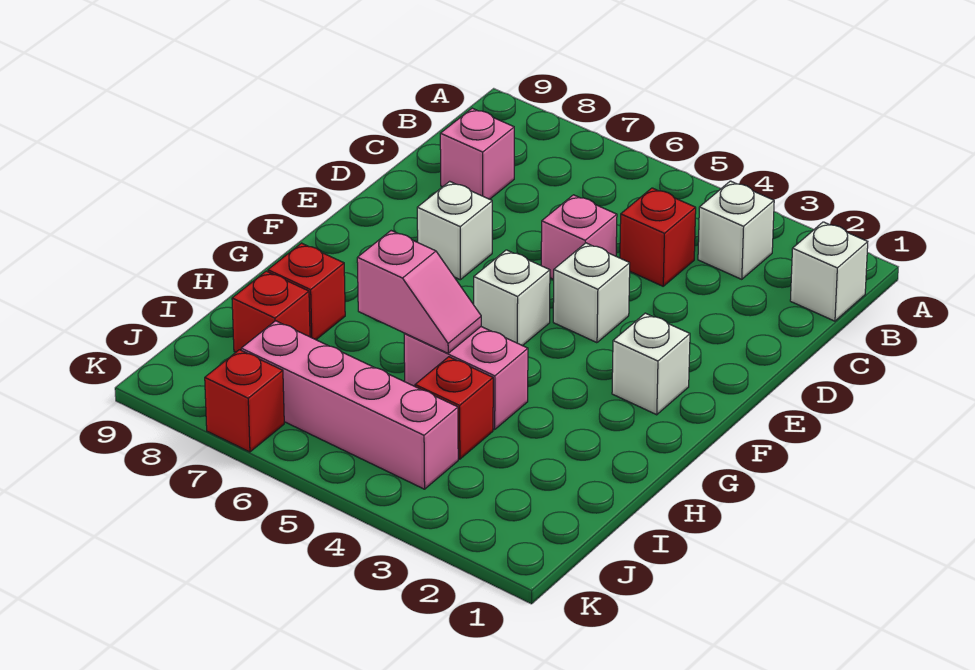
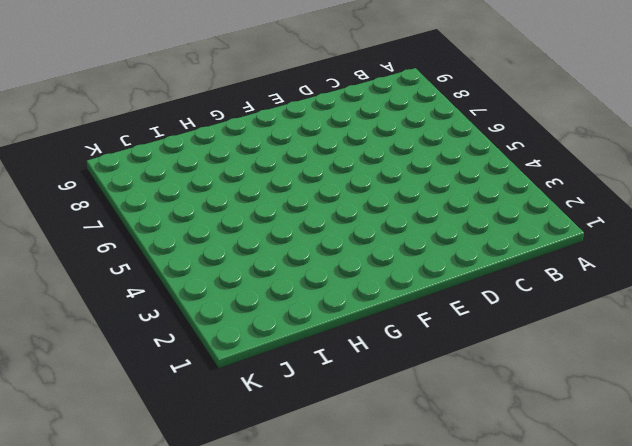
none -> white 1x1 brick [790,222,868,321]
none -> white 1x1 brick [698,181,774,279]
none -> red 1x1 brick [620,188,696,286]

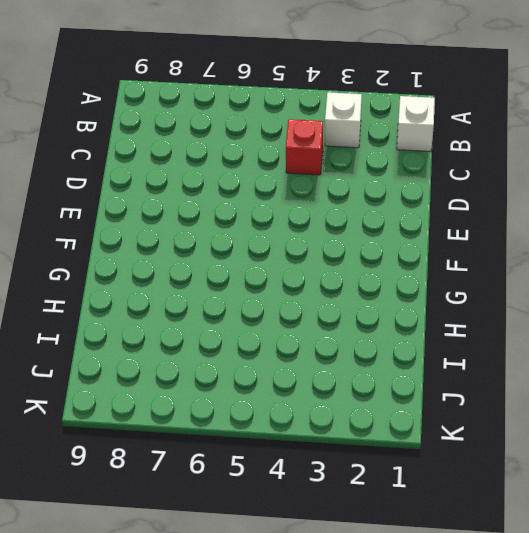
none -> pink 1x1 brick [440,108,514,199]
none -> pink 1x1 brick [541,195,617,279]
none -> white 1x1 brick [553,243,630,343]

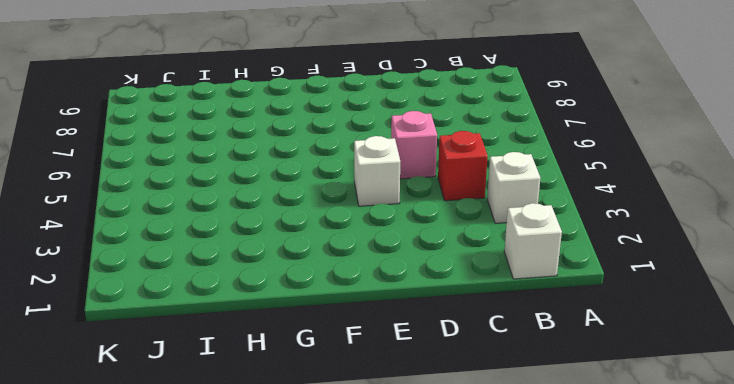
none -> pink 1x1 brick [440,108,514,199]
none -> white 1x1 brick [417,181,492,280]
none -> white 1x1 brick [612,313,690,415]

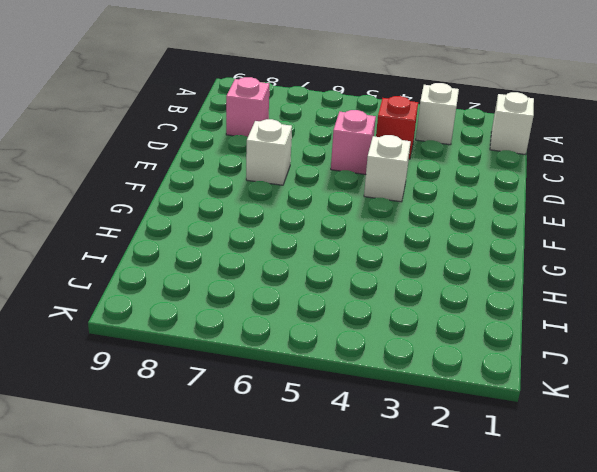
none -> white 1x1 brick [612,313,690,415]
none -> white 1x1 brick [474,250,550,346]
none -> pink 1x2 brick [404,327,528,429]

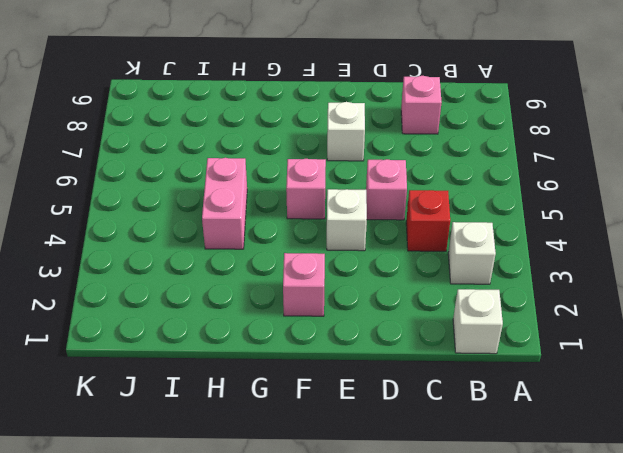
pink 1x1 brick [283,253,325,316] -> white 1x1 brick [612,313,690,415]
pink 1x1 brick [286,159,326,219] -> white 1x1 brick [474,250,550,346]
none -> red 1x1 brick [268,243,345,340]
none -> red 1x1 brick [415,357,493,459]
none -> red 1x1 brick [232,271,310,352]

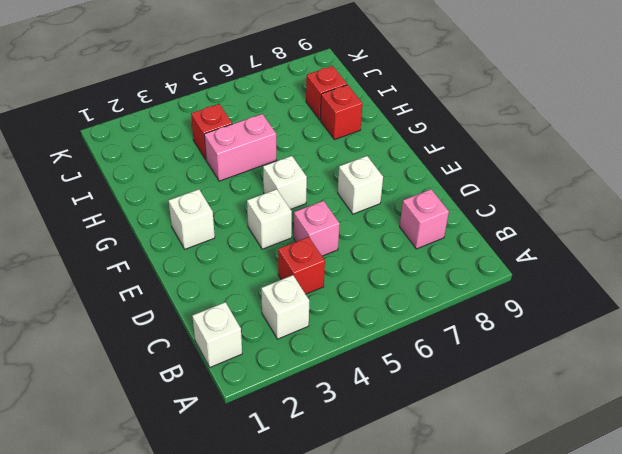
none -> pink 1x4 brick [241,321,458,489]
none -> red 1x1 brick [205,350,284,452]
none -> pink 1x2 slope [357,231,481,353]

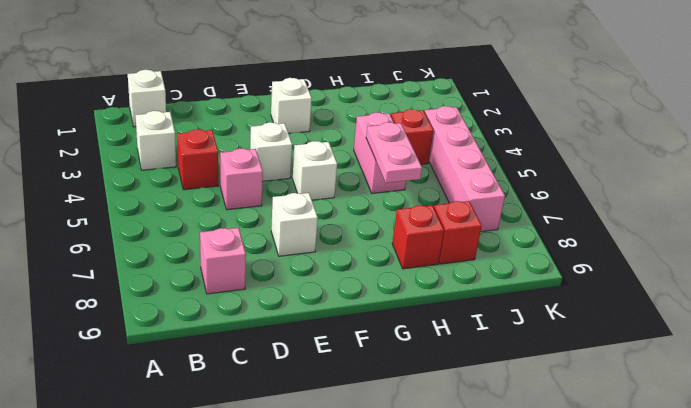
pink 1x2 plate [366,122,422,183] -> pink 1x2 slope [357,231,481,353]
none -> red 1x1 brick [205,350,284,452]

